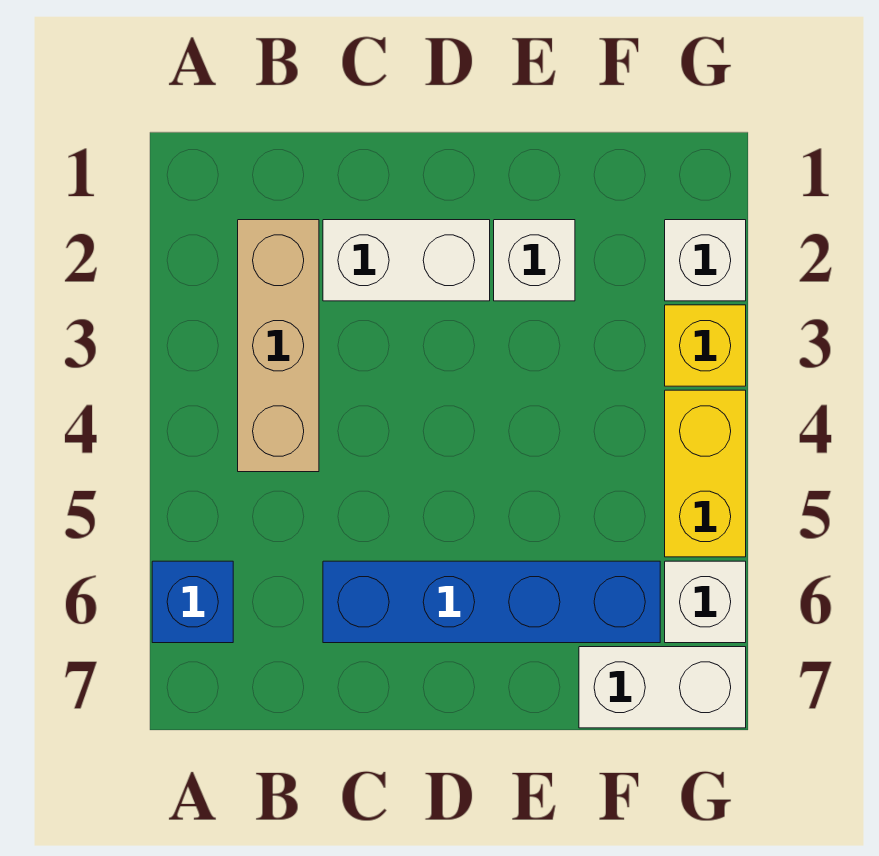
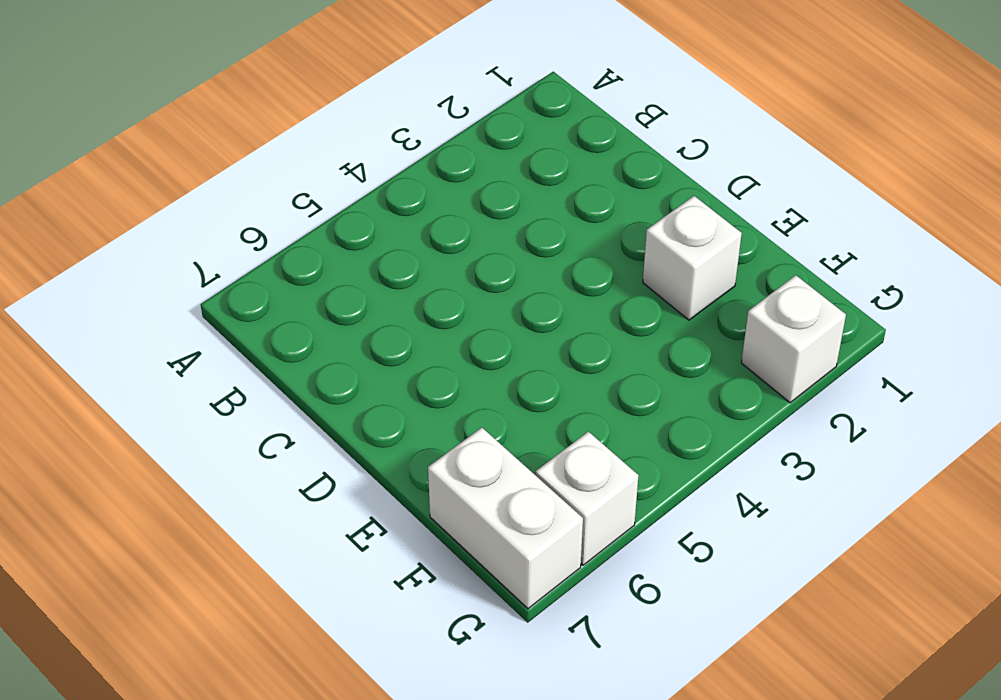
none -> blue 1x1 brick [152,561,233,643]
none -> tan 1x3 brick [238,220,319,472]

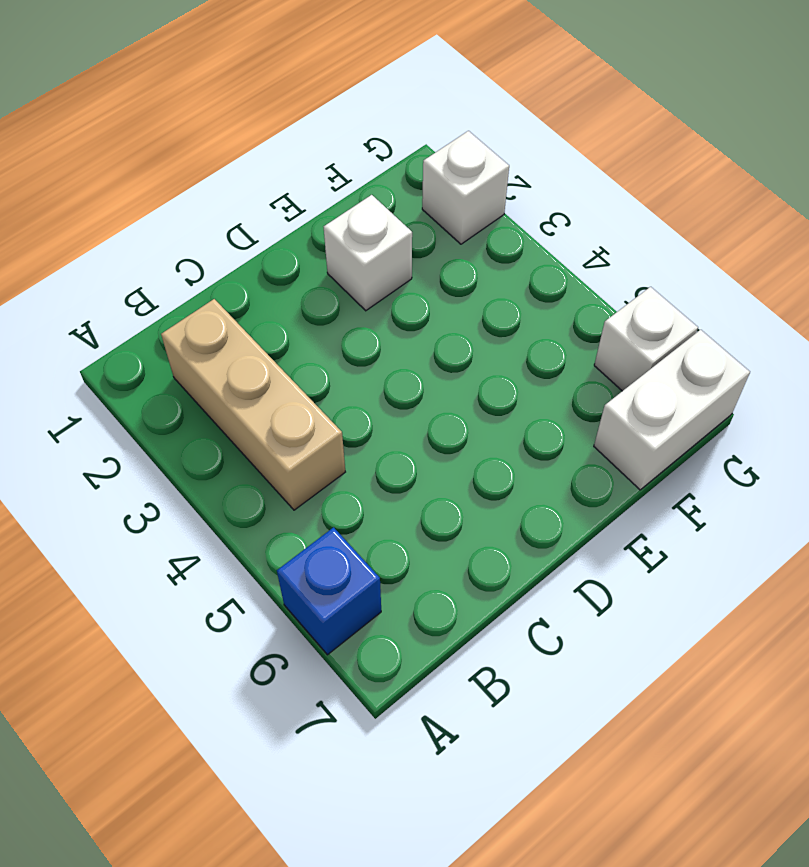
none -> white 1x2 brick [323,220,490,301]
none -> blue 1x4 brick [323,561,660,643]

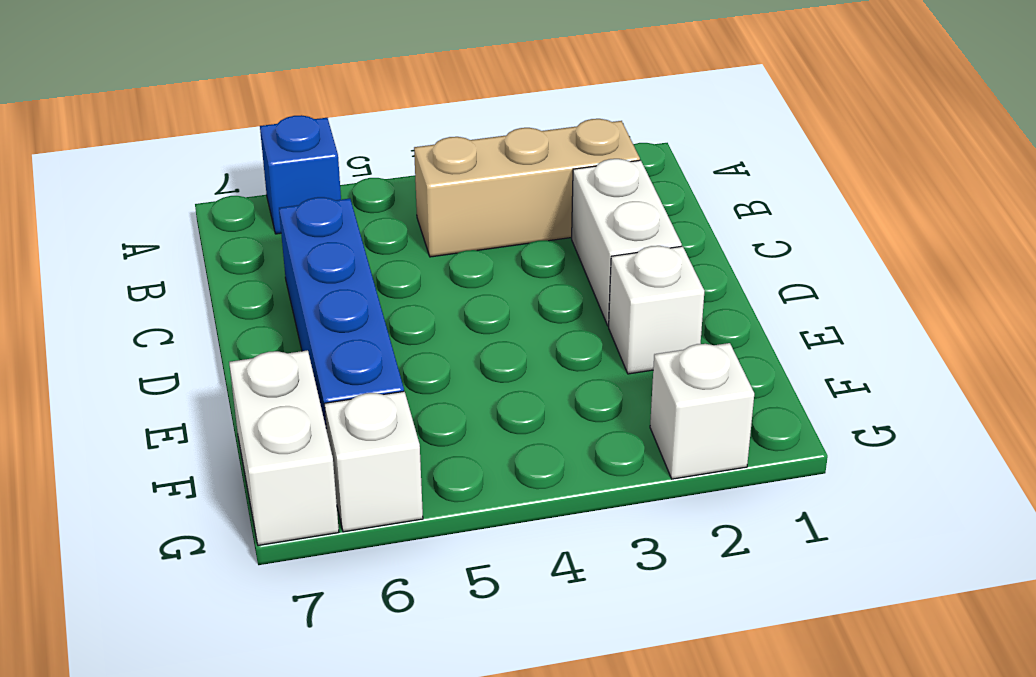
none -> yellow 1x1 brick [665,305,746,386]
none -> yellow 1x2 brick [665,390,746,557]

